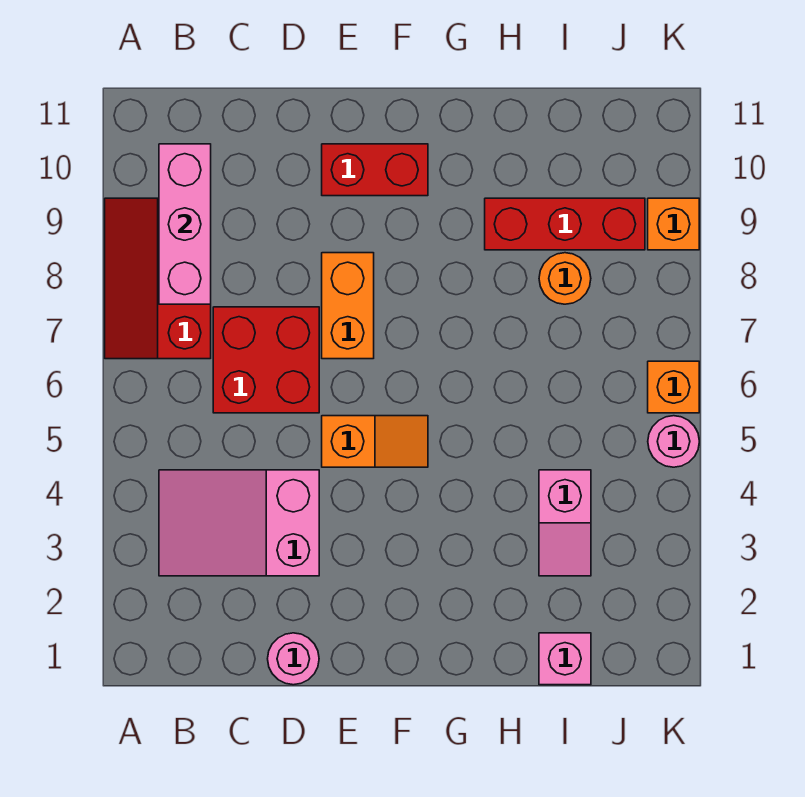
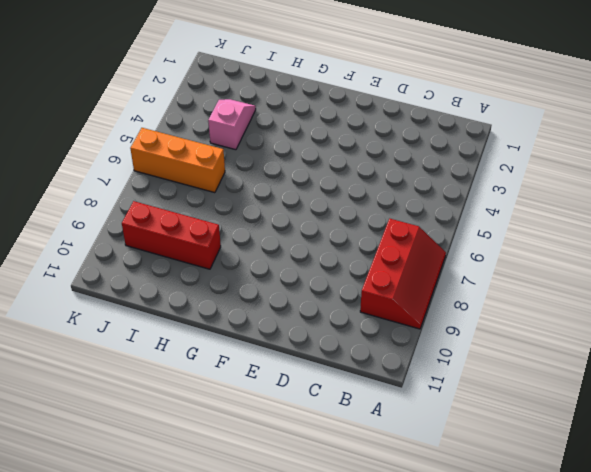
orange 1x3 brick [130,128,225,193] -> orange 1x1 brick [648,361,699,413]
none -> pink 2x3 slope [159,470,319,576]
none -> red 2x2 brick [213,307,319,413]
none -> pink 1x1 round brick [268,633,319,685]

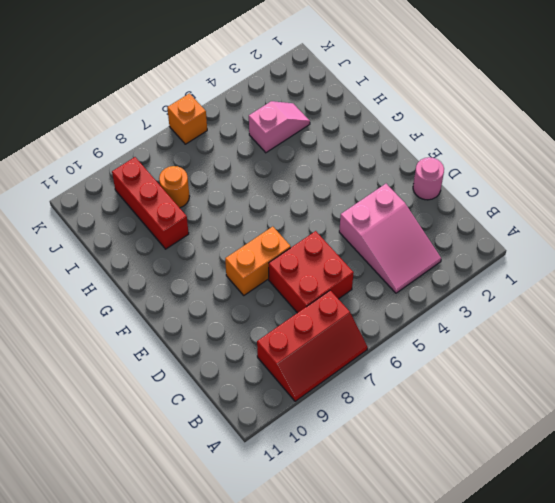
none -> orange 1x2 slope [322,416,428,467]
none -> red 1x2 brick [322,144,428,196]
none -> pink 1x1 brick [539,633,591,685]

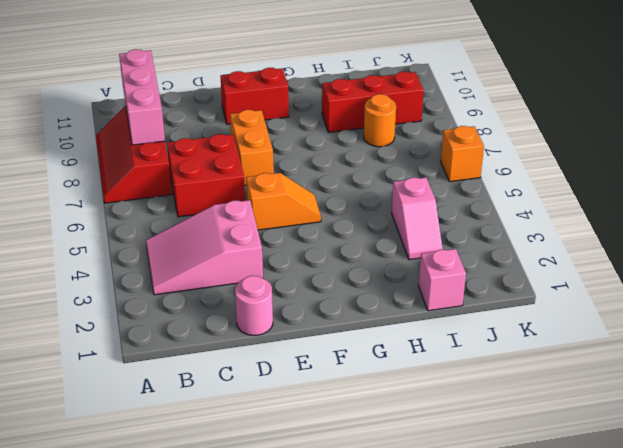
none -> pink 1x1 round brick [648,416,699,467]
none -> orange 1x1 brick [648,198,699,250]

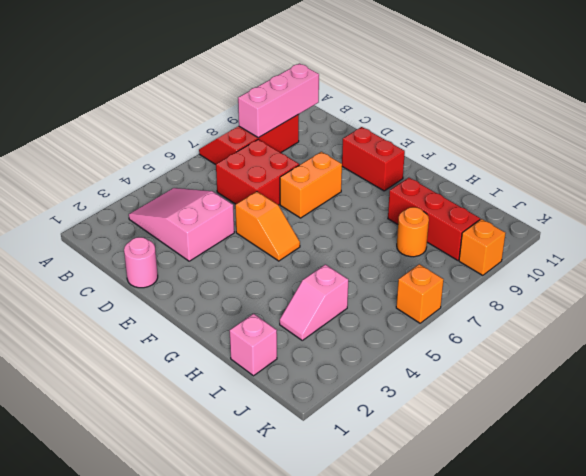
none -> pink 1x1 round brick [648,416,699,467]

